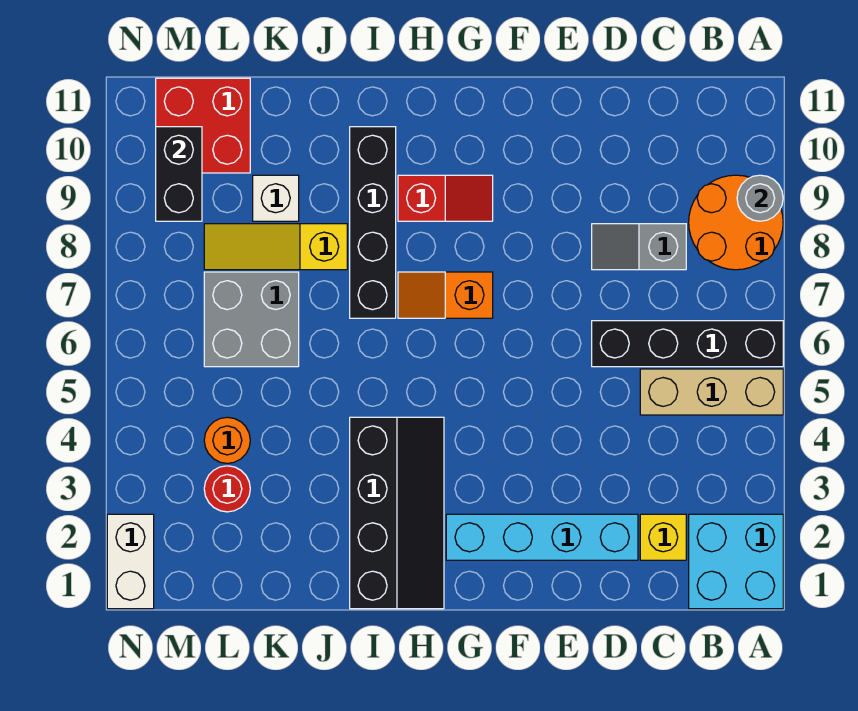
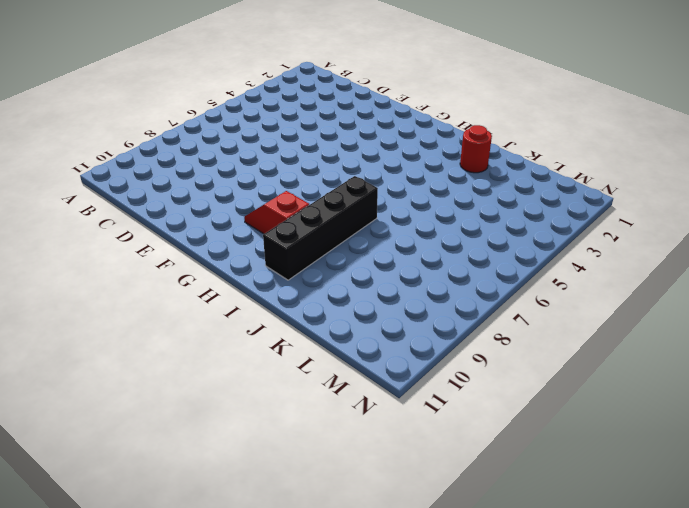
red 1x1 round brick [460,125,492,173] -> red 1x1 round brick moved to [204,466,250,512]
none -> cyan 2x2 brick [689,514,783,609]
none -> tan 1x3 brick [640,369,783,415]
none -> black 1x4 brick [592,321,783,367]

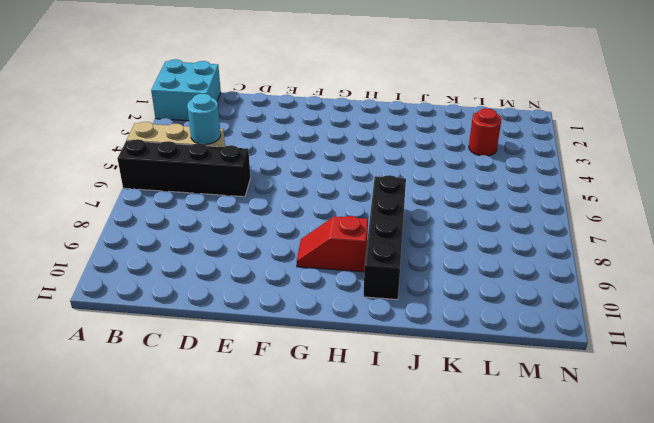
cyan 1x1 round brick [187,94,221,144] -> none
none -> orange 2x2 round brick [689,175,783,270]
none -> yellow 1x1 brick [640,514,686,560]
none -> grey 1x2 slope [592,224,686,270]

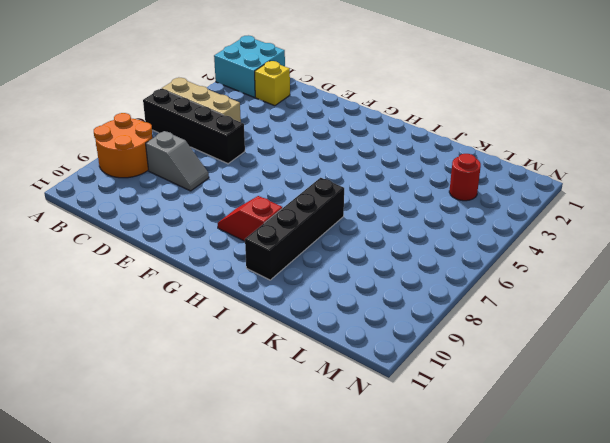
none -> cyan 1x4 brick [446,514,638,560]
none -> orange 1x2 slope [398,272,493,318]
none -> black 2x4 slope [350,417,444,609]

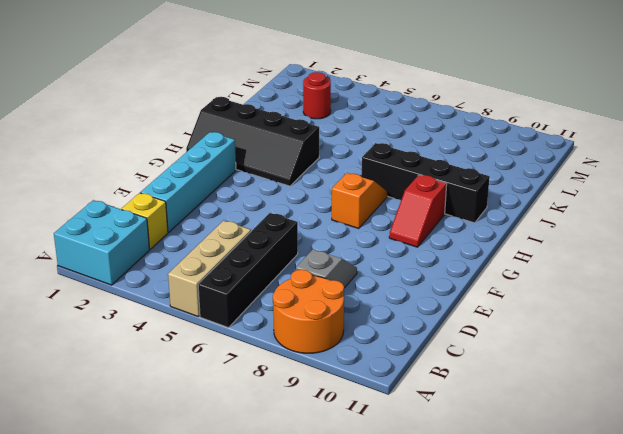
none -> yellow 1x3 slope [204,224,347,270]
none -> grey 2x2 brick [204,272,299,367]
none -> white 1x1 brick [253,175,299,221]

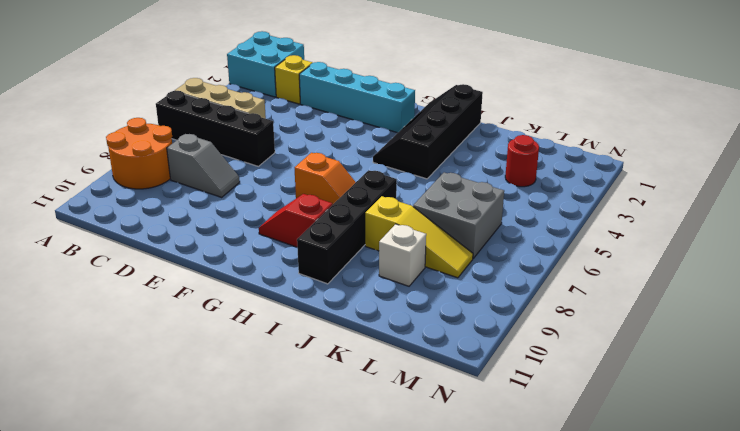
none -> orange 1x1 round brick [204,417,250,463]
none -> red 2x2 brick [156,78,250,173]
none -> white 1x2 brick [107,514,154,609]

